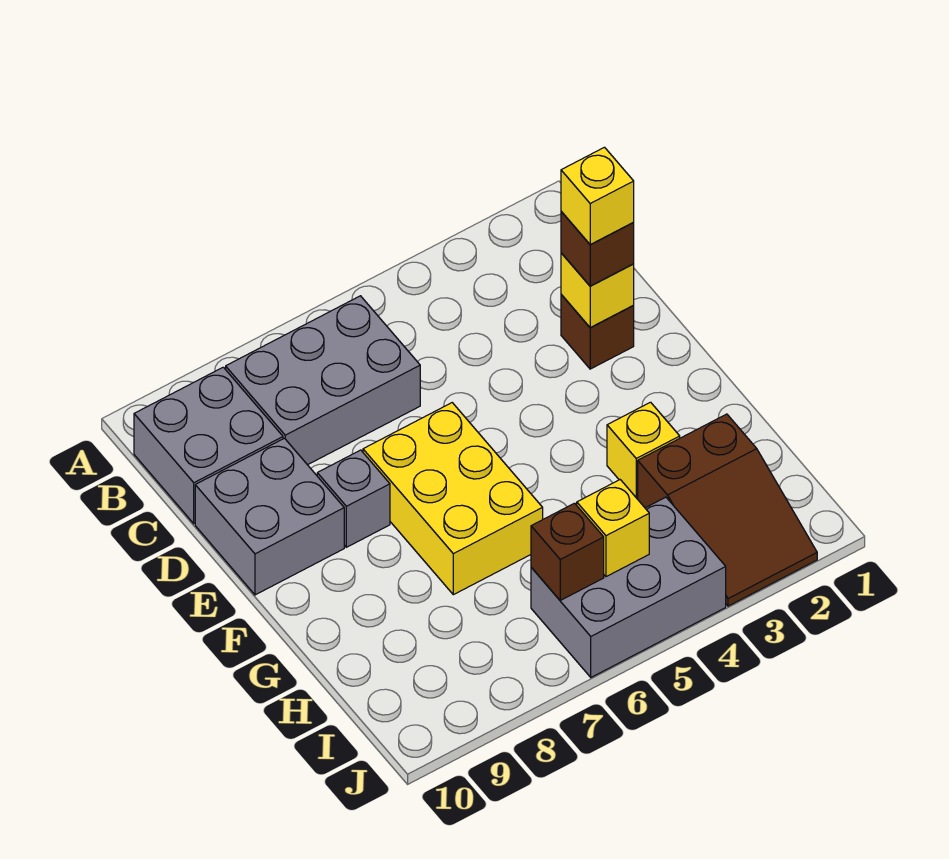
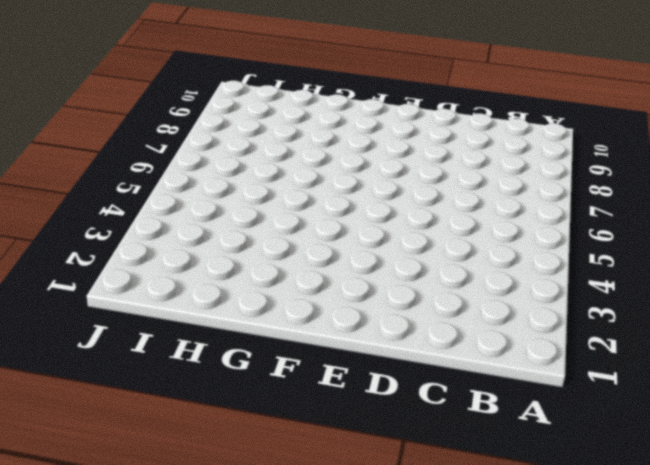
none -> grey 2x3 brick [226,296,420,465]
none -> grey 2x2 brick [134,367,283,524]
none -> brown 1x1 brick [561,294,634,369]

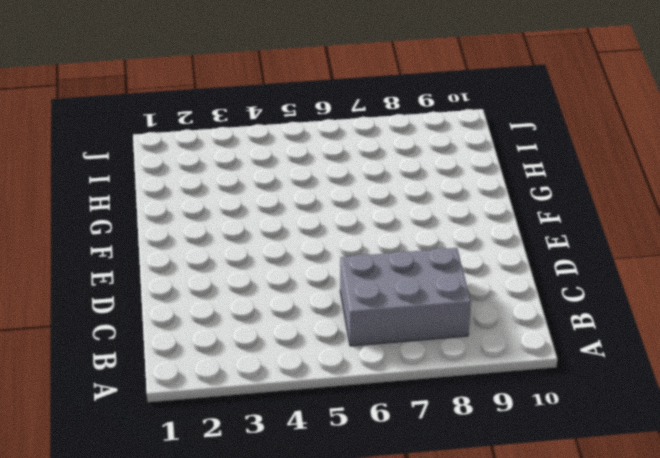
none -> grey 2x2 brick [134,367,283,524]
none -> brown 1x1 brick [561,294,634,369]
none -> grey 2x2 brick [195,438,344,595]

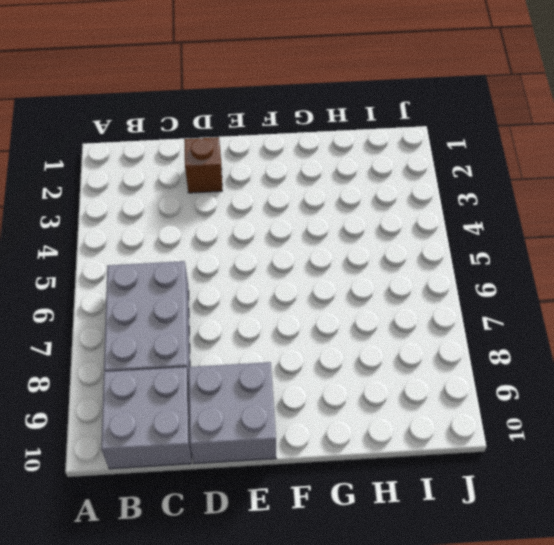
none -> yellow 2x3 brick [363,403,543,595]
none -> grey 1x1 brick [317,450,390,547]
none -> yellow 1x1 brick [607,402,680,499]

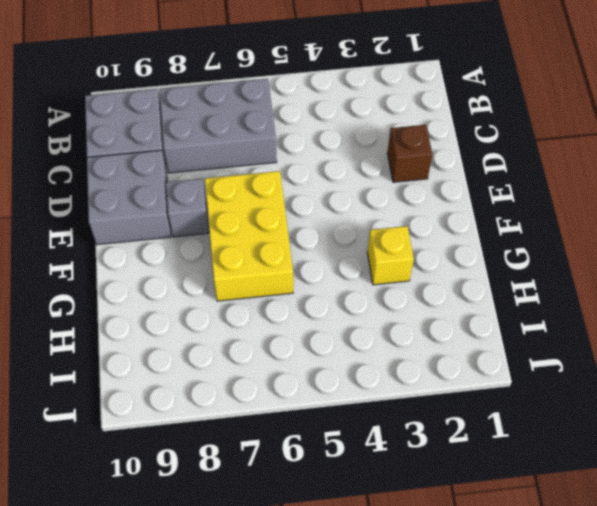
none -> brown 2x3 slope [638,414,817,606]
none -> grey 2x3 brick [531,497,726,677]
none -> yellow 1x1 brick [561,253,634,327]

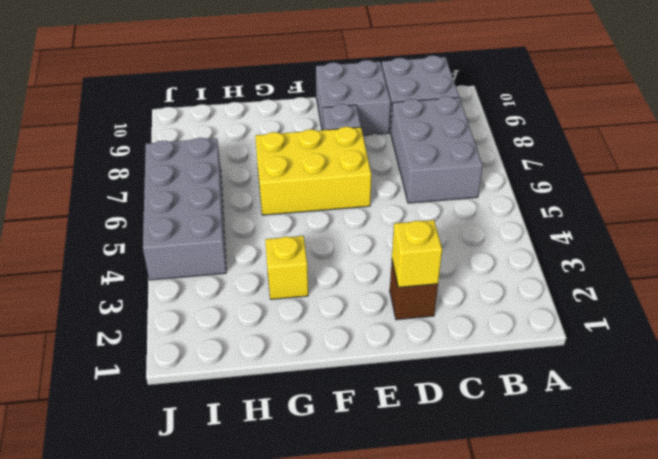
grey 2x4 brick [143,138,226,280] -> grey 2x3 brick [531,497,726,677]
none -> brown 2x3 slope [638,414,817,606]
none -> yellow 1x1 brick [577,480,649,577]
none -> brown 1x1 brick [531,503,604,600]

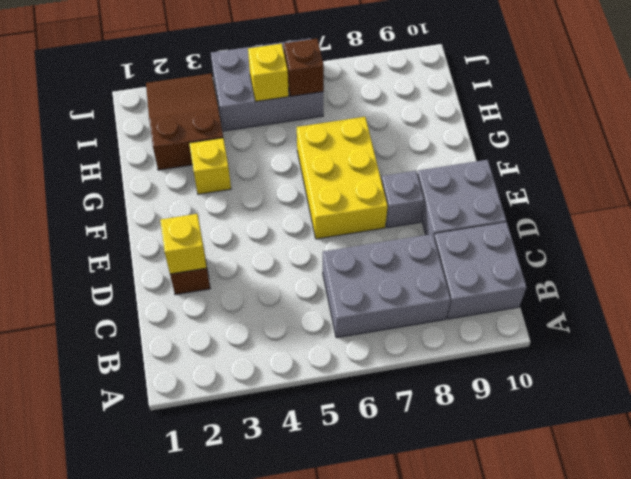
none -> brown 1x1 brick [561,211,634,286]
none -> yellow 1x1 brick [561,147,634,244]

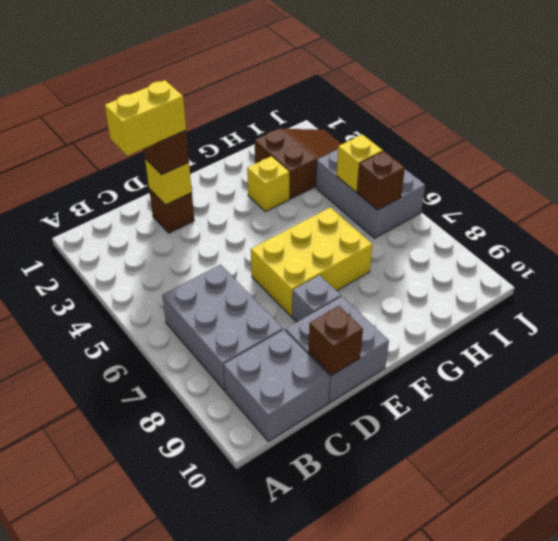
yellow 1x2 brick [105,80,186,156] -> yellow 1x1 brick [561,147,634,244]
brown 1x1 brick [308,306,363,376] -> none

